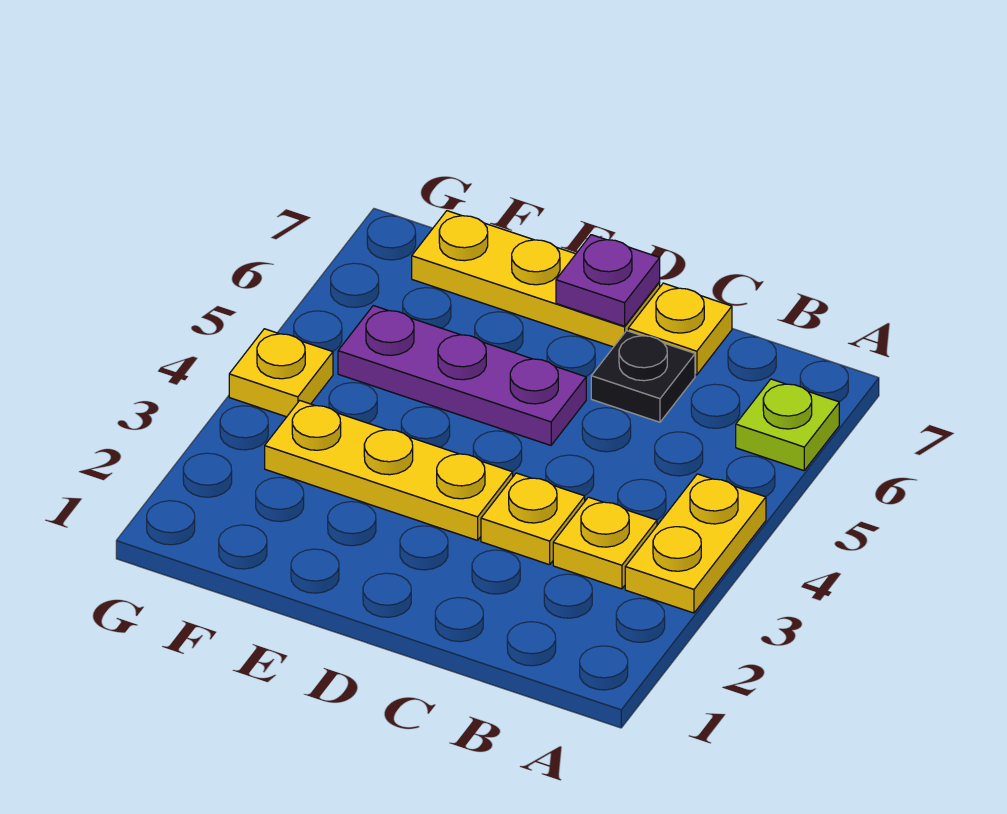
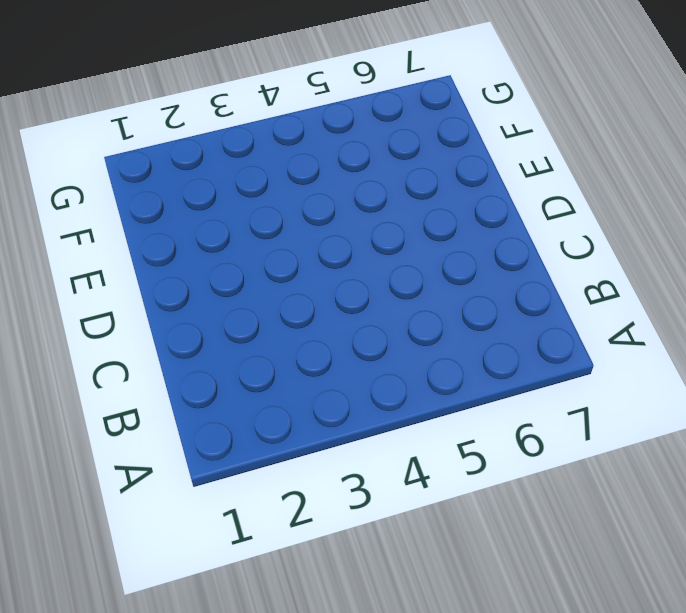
none -> yellow 1x2 plate [625,474,766,613]
none -> lime 1x1 plate [736,379,839,471]

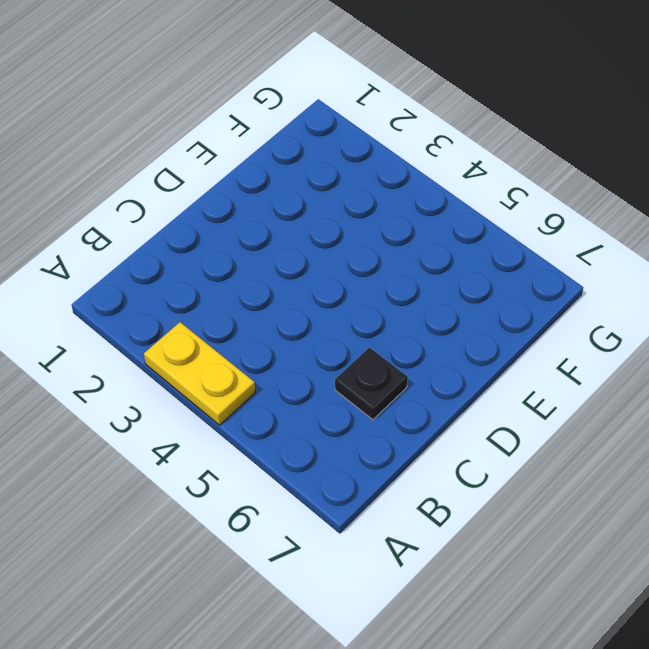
none -> lime 1x1 plate [736,379,839,471]
none -> yellow 1x1 plate [553,497,657,589]

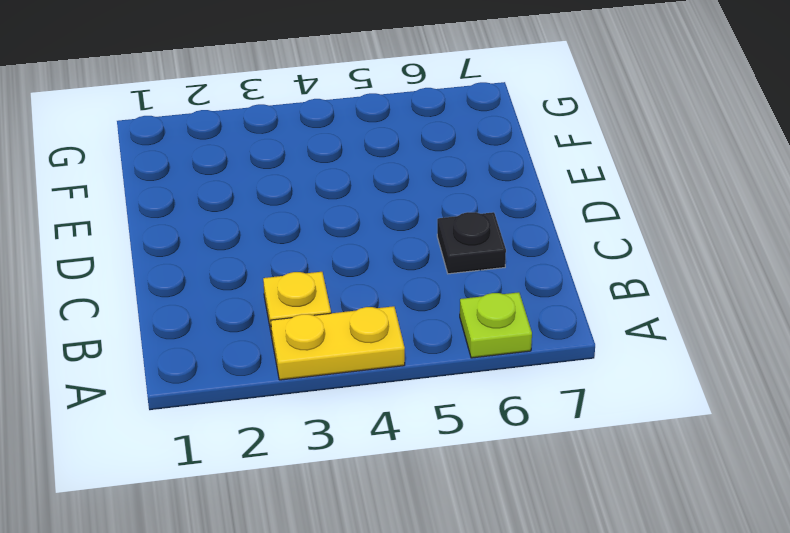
none -> yellow 1x1 plate [481,473,585,565]
none -> yellow 1x1 plate [628,283,732,375]

